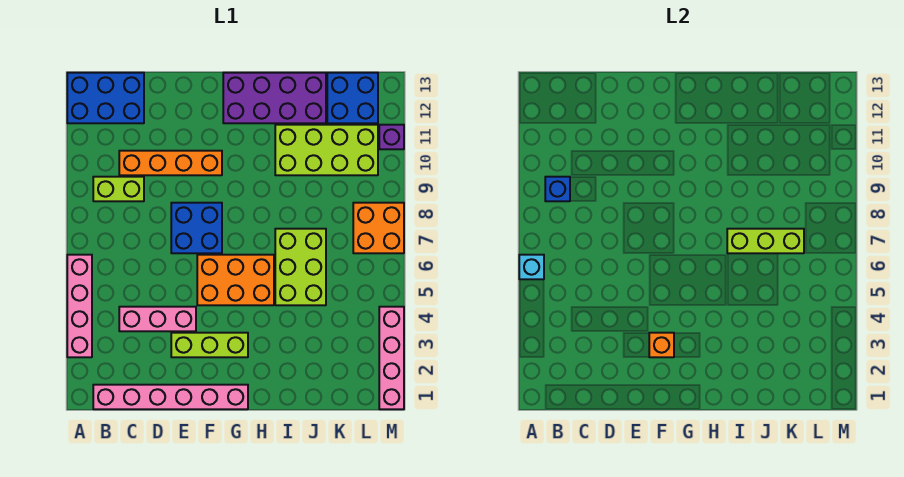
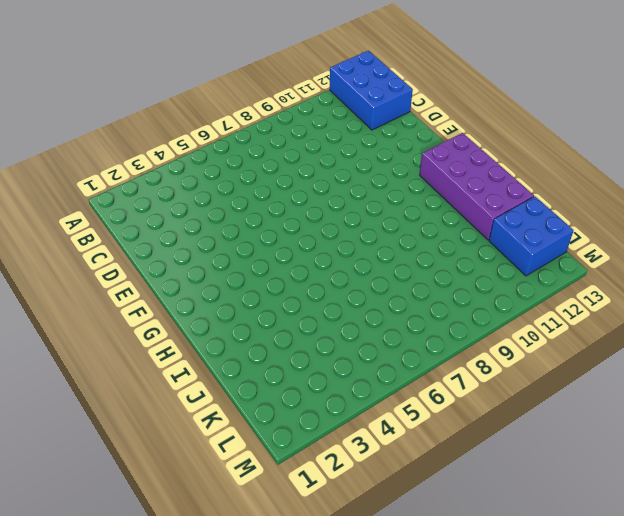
none -> pink 1x4 brick [67,255,92,357]
none -> pink 1x6 brick [93,385,248,409]
none -> lime 1x2 brick [93,177,144,201]

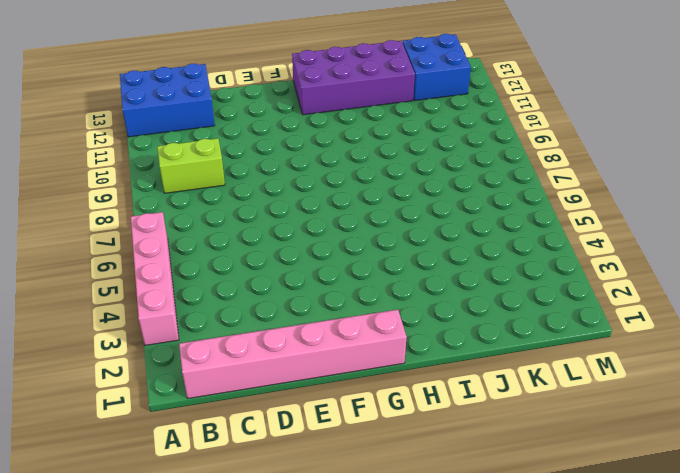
none -> pink 1x3 brick [119,307,196,331]
none -> orange 1x4 brick [119,151,222,175]
none -> lime 1x3 brick [171,333,248,357]

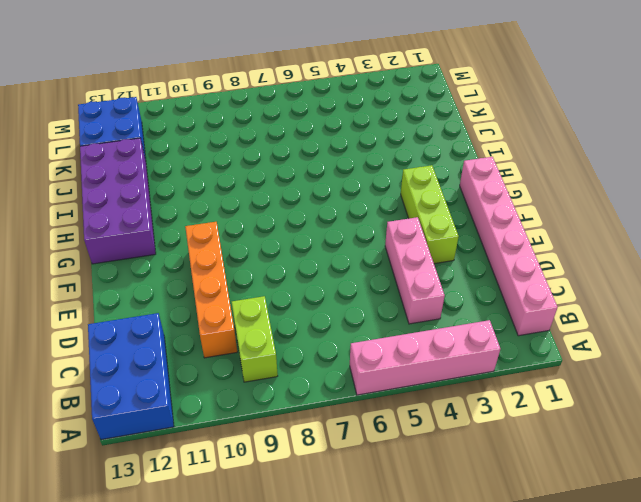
none -> blue 2x2 brick [171,203,222,253]
none -> orange 2x3 brick [197,255,274,305]
none -> lime 2x3 brick [275,229,326,305]

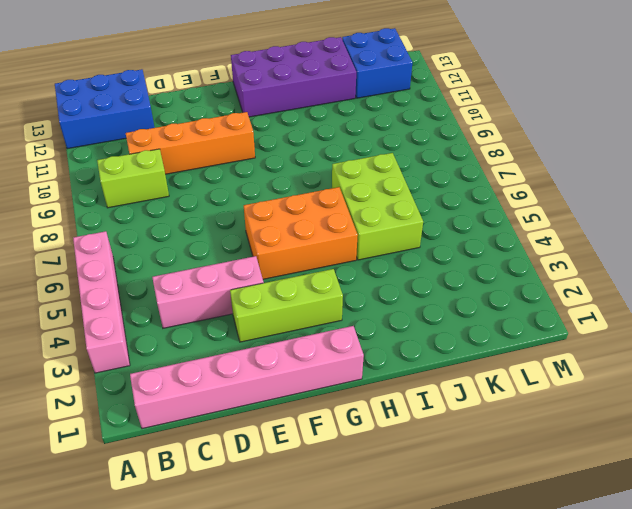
none -> blue 2x2 brick [171,203,222,253]
none -> lime 2x4 brick [275,125,378,175]
none -> orange 2x2 brick [353,203,404,253]

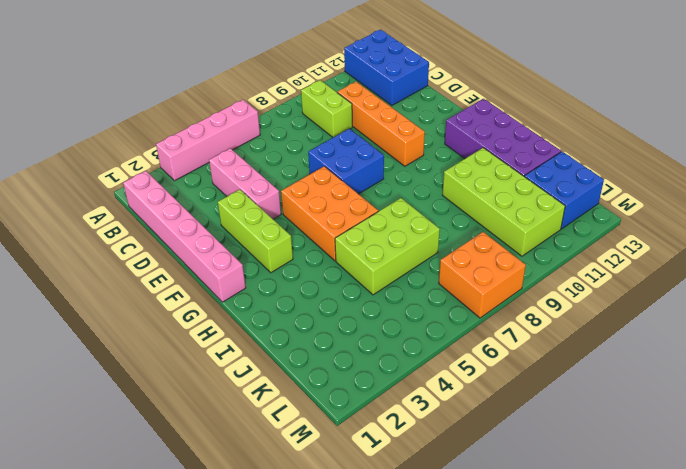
none -> pink 1x4 brick [379,307,404,409]
none -> purple 1x1 brick [379,125,404,149]
none -> cyan 1x1 brick [519,255,544,279]

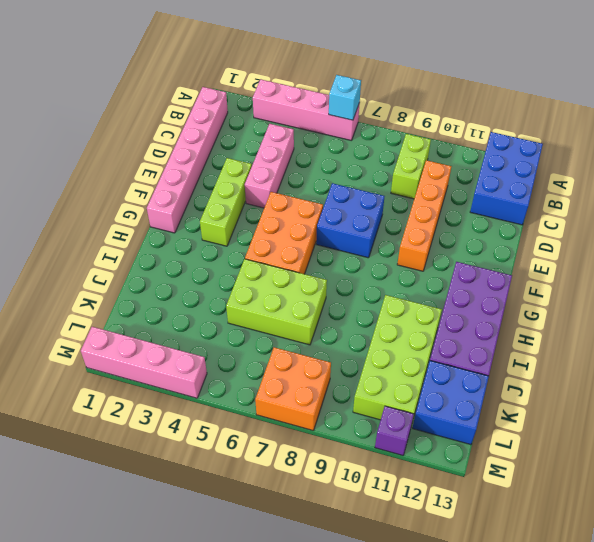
none -> blue 1x1 brick [545,177,570,201]
none -> orange 1x1 brick [649,333,674,357]
none -> lime 1x3 brick [727,229,804,253]

